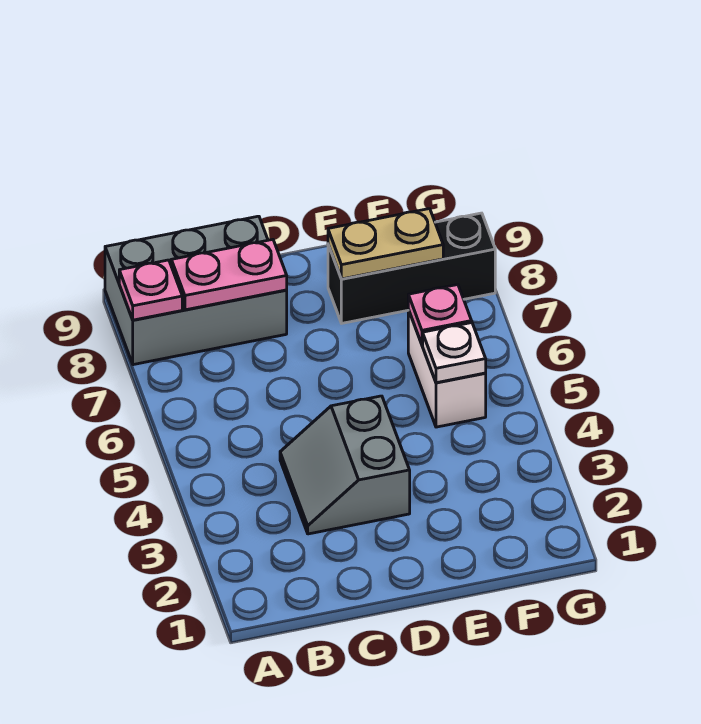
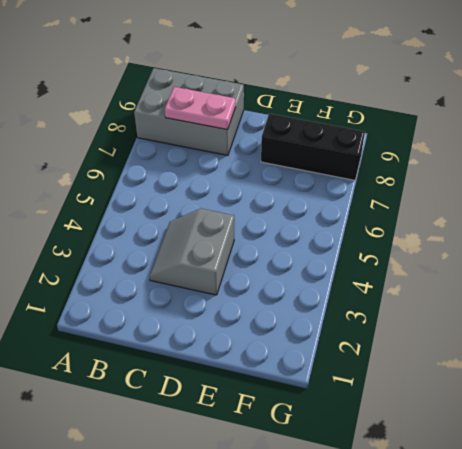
none -> white 1x2 brick [408,310,486,427]
none -> pink 1x1 plate [119,260,182,320]

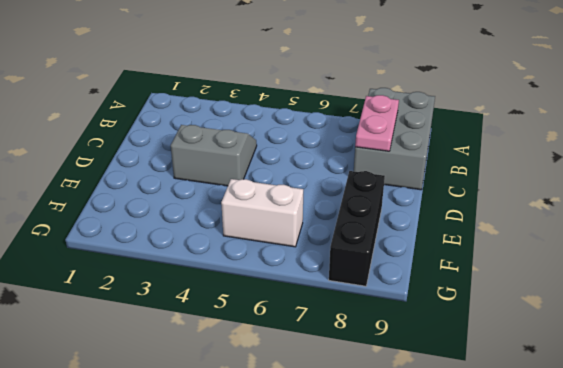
none -> pink 1x1 plate [119,260,182,320]
none -> tan 1x2 plate [328,209,443,279]

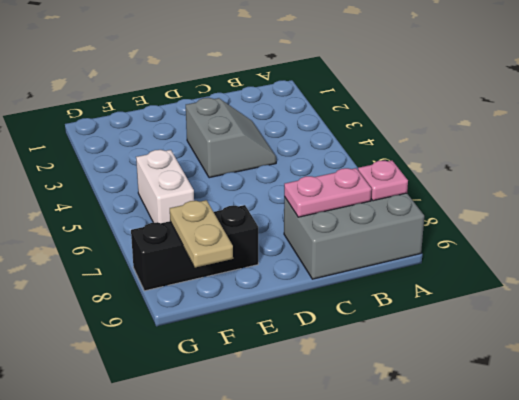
tan 1x2 plate [170,200,233,268] -> tan 1x2 plate turned to [328,209,443,279]
none -> white 1x1 plate [423,323,486,383]
none -> pink 1x1 plate [408,285,472,345]

